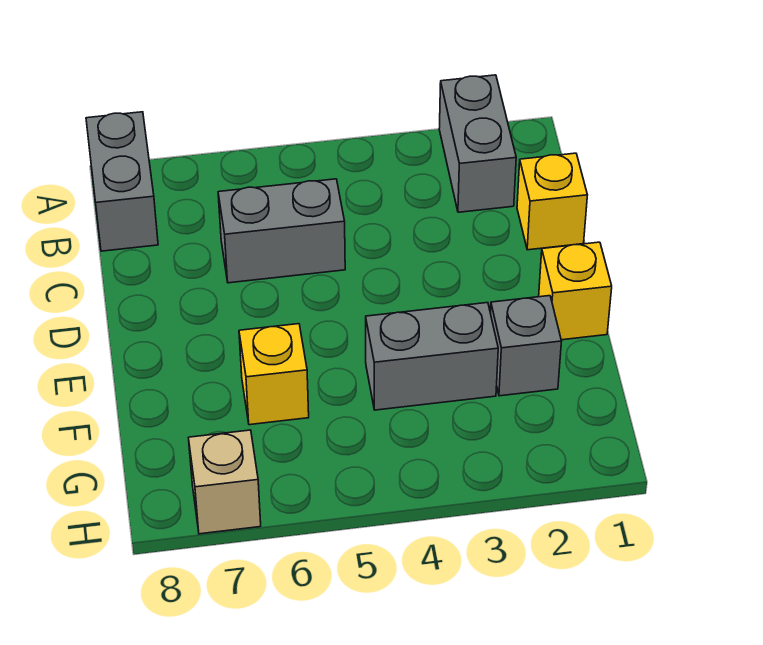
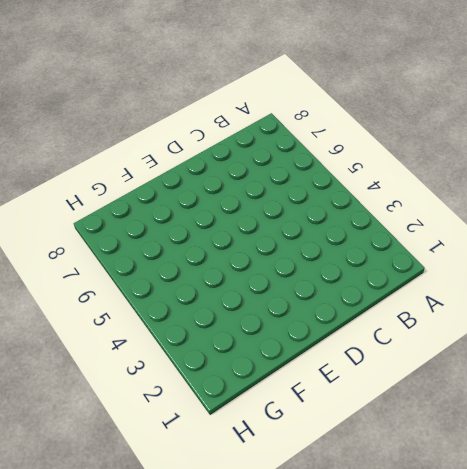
none -> grey 1x2 brick [439,75,516,212]
none -> grey 1x2 brick [86,112,158,251]

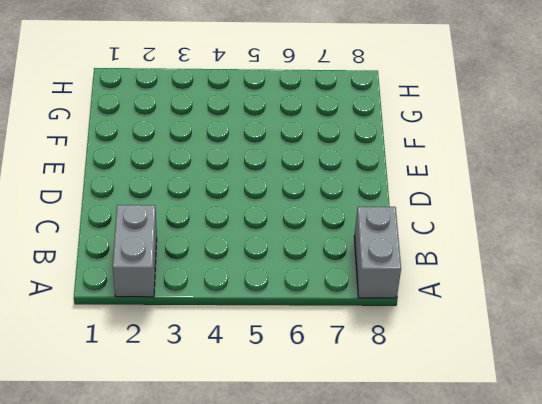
none -> yellow 1x1 brick [517,153,587,250]
none -> grey 1x2 brick [218,179,345,283]

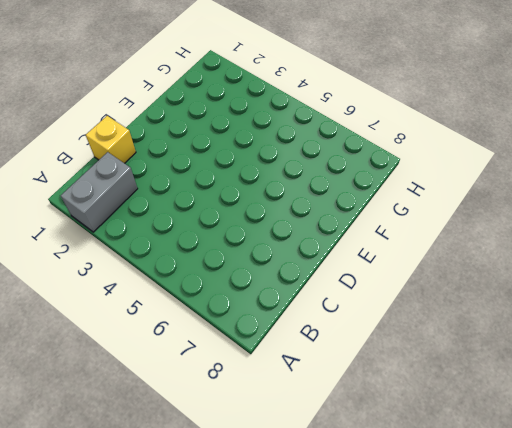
none -> grey 1x2 brick [86,112,158,251]
none -> grey 1x2 brick [218,179,345,283]

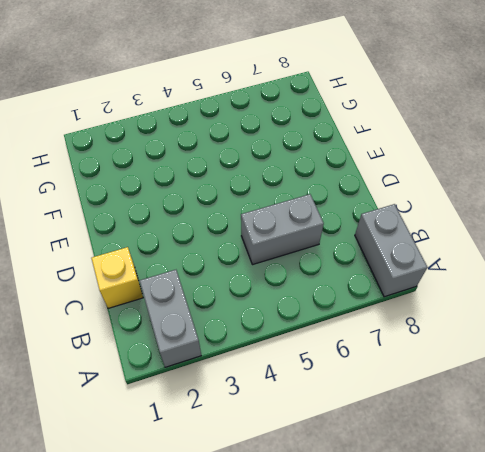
none -> yellow 1x1 brick [539,242,612,340]
none -> grey 1x1 brick [490,296,562,396]

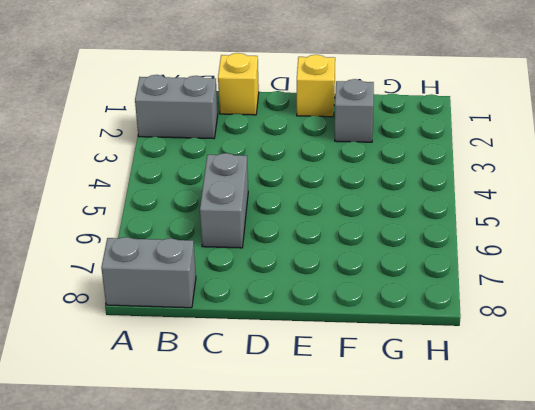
none -> grey 1x2 brick [366,303,498,410]
none -> yellow 1x1 brick [239,324,309,425]

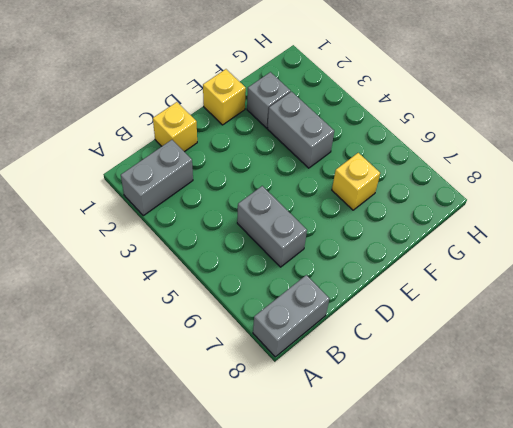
none -> tan 1x1 brick [189,430,261,534]

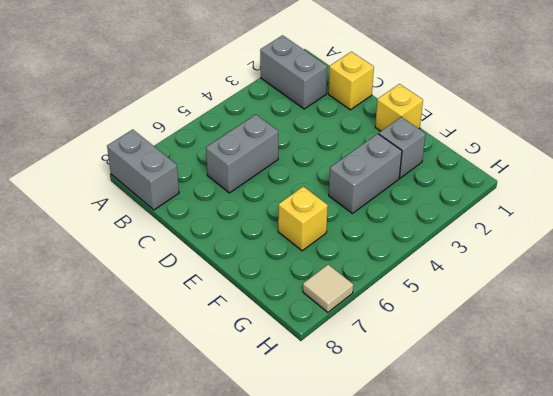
tan 1x1 tile [303,265,353,312] -> tan 1x1 brick [189,430,261,534]

